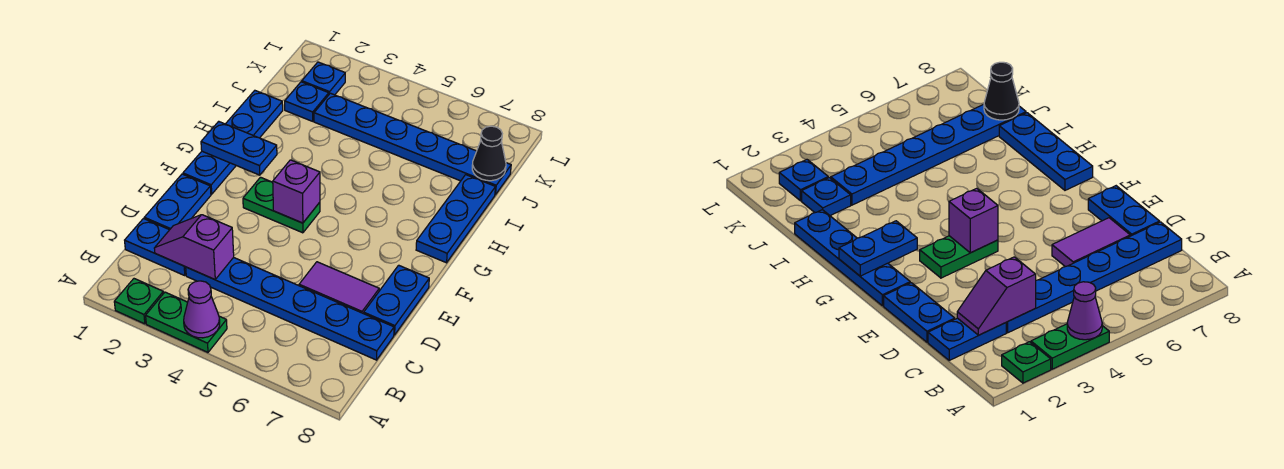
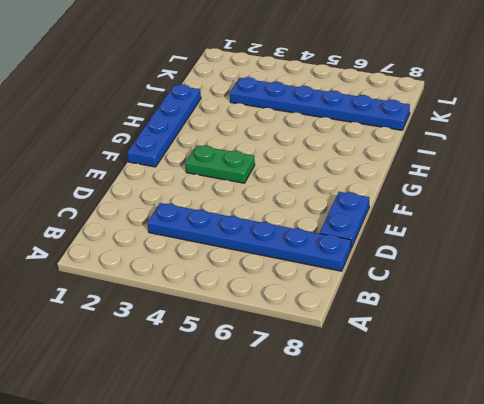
none -> green 1x1 plate [114,279,164,324]
none -> green 1x2 plate [146,292,227,352]
none -> blue 1x2 plate [125,219,186,276]

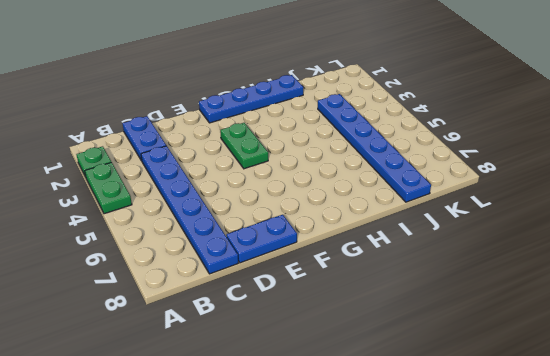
none -> blue 1x2 plate [144,174,211,230]
none -> purple 1x2 tile [299,262,379,314]
none -> blue 1x3 plate [416,175,495,263]

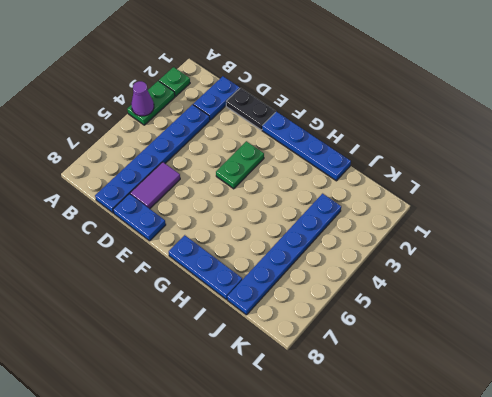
black 1x2 plate [226,88,276,130] -> blue 1x2 plate [144,174,211,230]
none -> blue 1x1 plate [285,82,329,121]
none -> blue 1x1 plate [302,62,345,95]
none -> purple 1x2 slope [154,215,234,279]

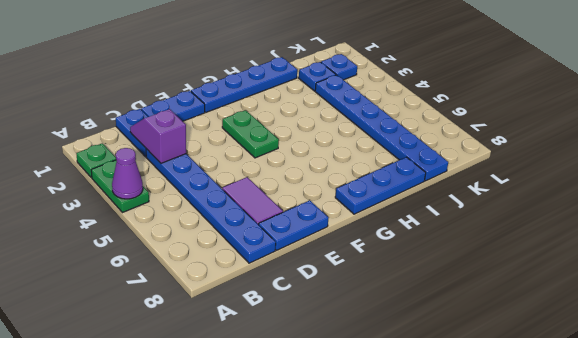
none -> purple 1x1 brick [272,160,320,223]
none -> blue 1x2 plate [201,121,277,175]
none -> black 1x1 cone [472,126,506,181]

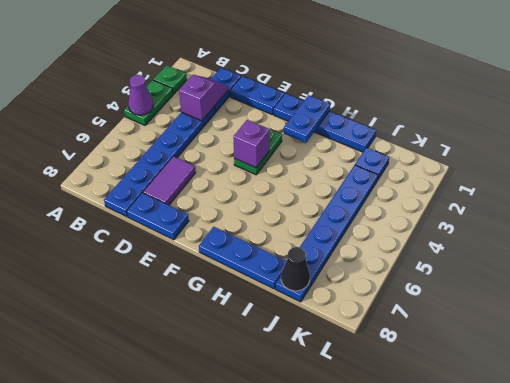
none -> blue 1x1 plate [302,62,345,95]

